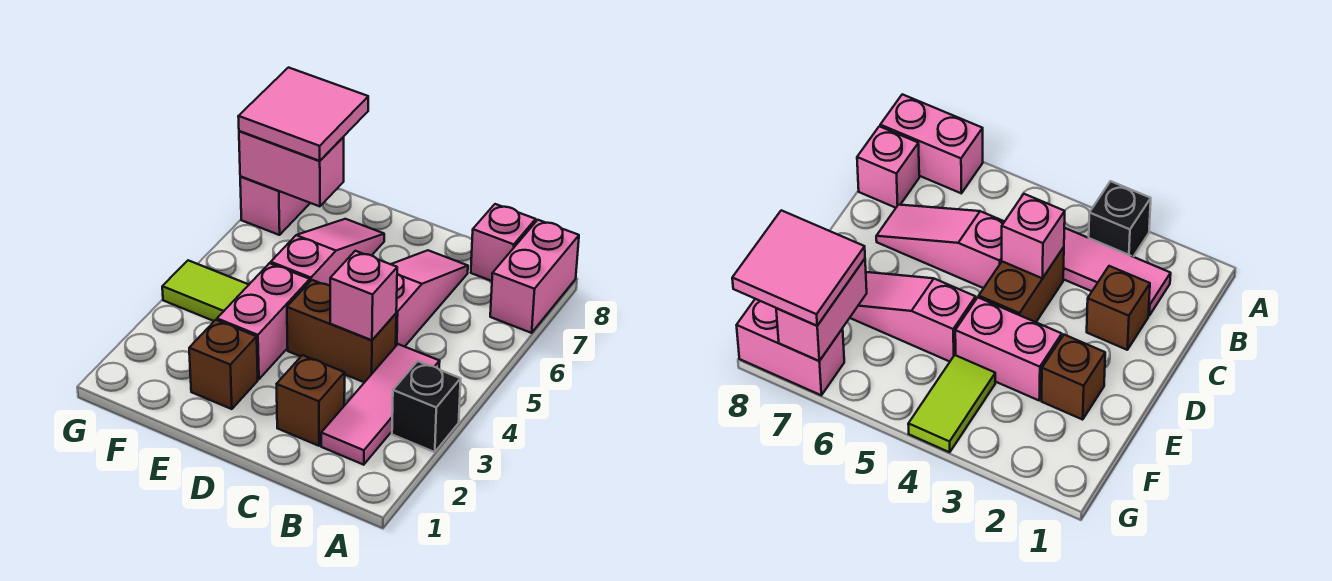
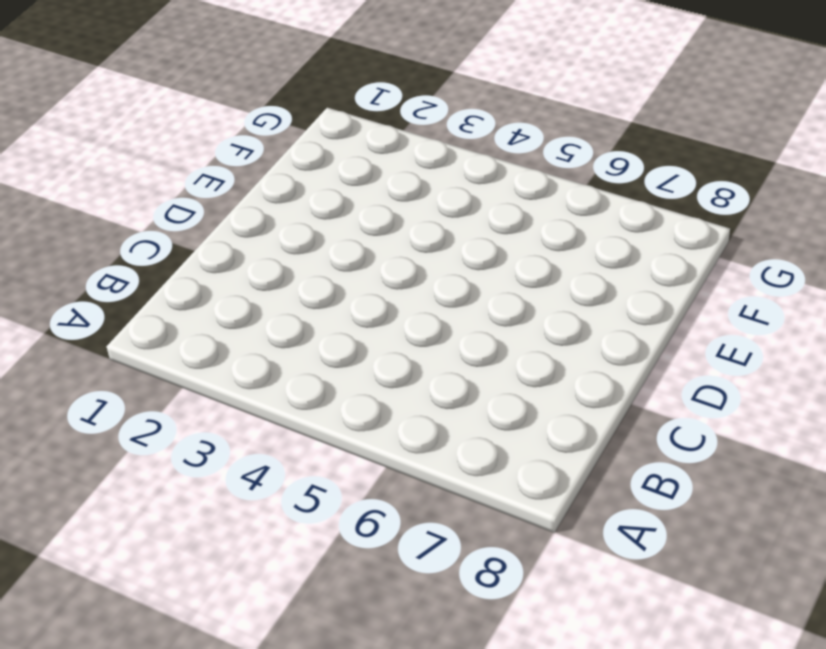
none -> black 1x1 brick [392,361,461,452]
none -> pink 1x2 brick [490,220,579,333]
none -> pink 1x3 tile [321,344,440,465]

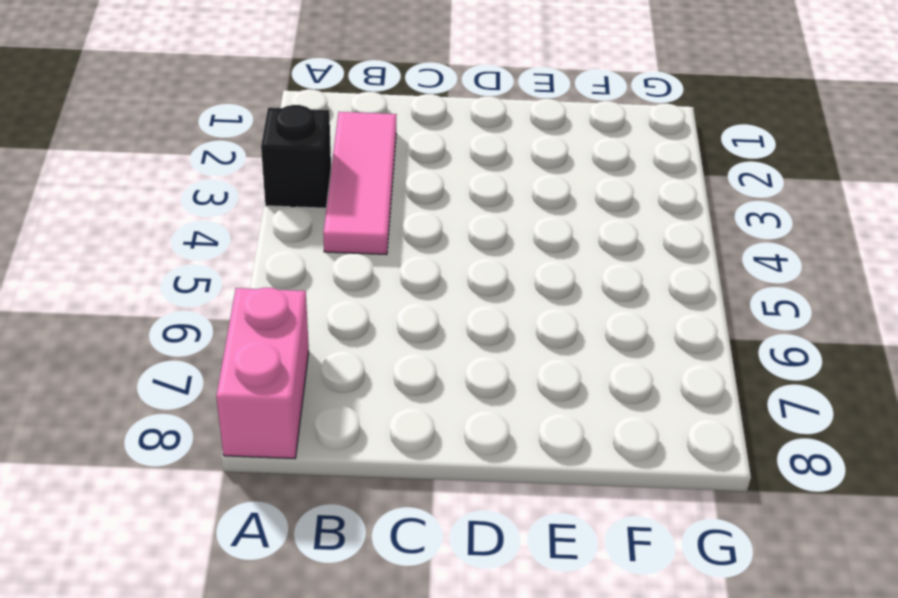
none -> pink 1x1 brick [471,204,536,281]
none -> brown 1x1 brick [277,355,345,446]
none -> brown 1x2 brick [287,280,396,382]

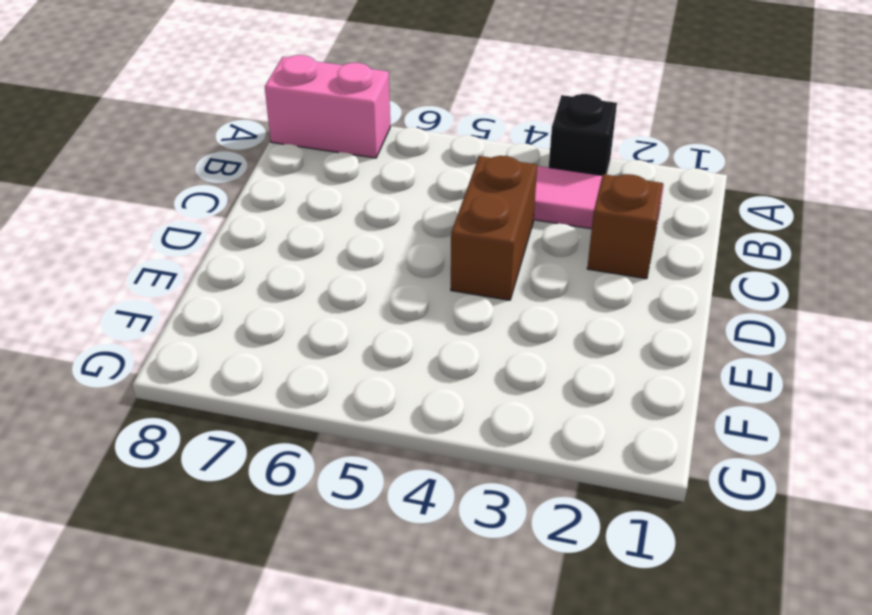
none -> pink 1x1 brick [471,204,536,281]
none -> pink 1x3 slope [391,250,468,347]
none -> brown 1x1 brick [189,320,258,409]

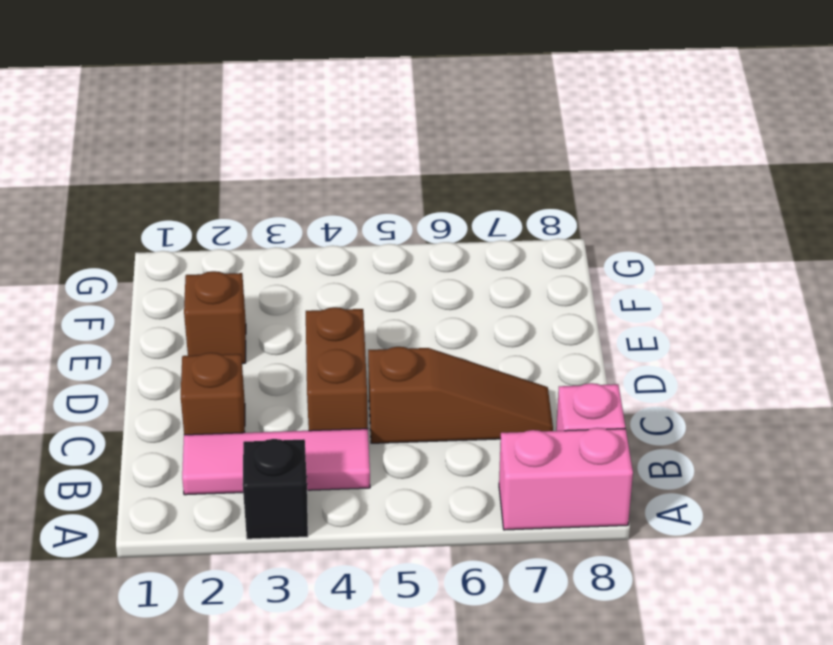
brown 1x3 slope [368,347,553,443] -> pink 1x3 slope [391,250,468,347]
none -> pink 1x2 brick [217,263,310,379]
none -> pink 1x3 slope [271,219,384,286]
none -> lime 1x2 tile [162,260,249,321]

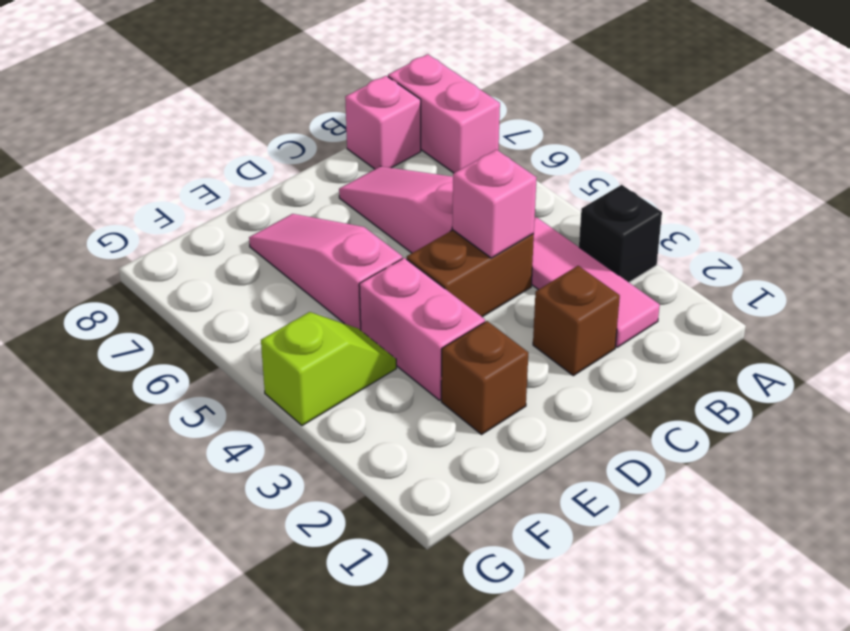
lime 1x2 slope [261,312,396,426] -> lime 1x2 tile [162,260,249,321]
none -> pink 1x2 brick [240,176,310,235]
none -> pink 1x2 brick [239,131,344,206]
none -> pink 2x2 tile [238,68,368,161]

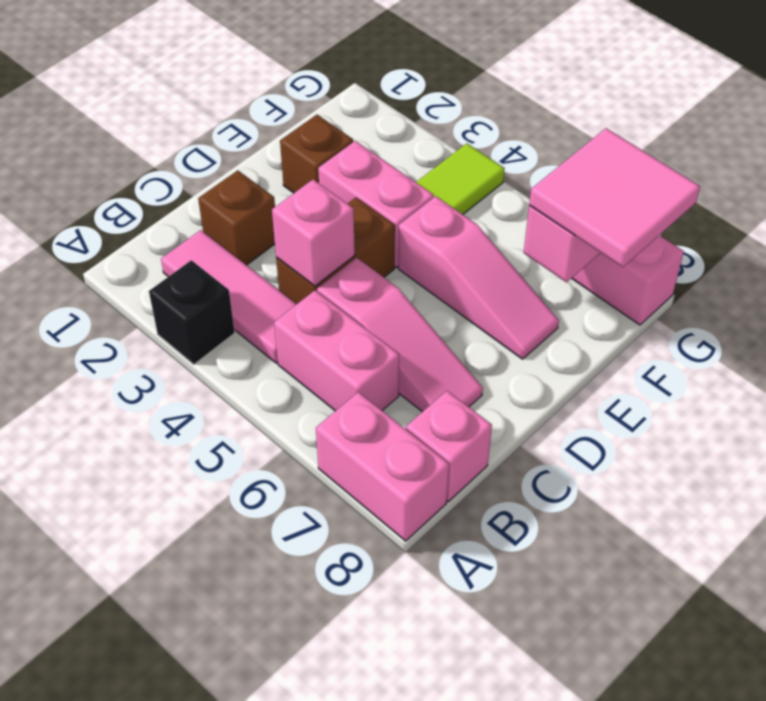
pink 1x2 brick [274,290,399,411] -> none

